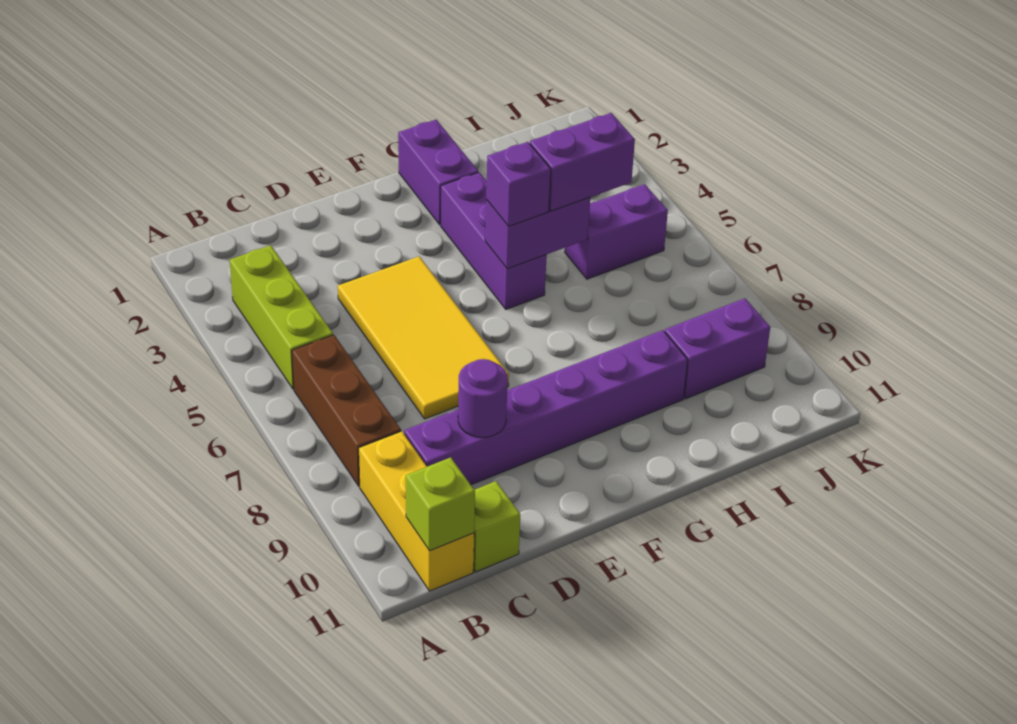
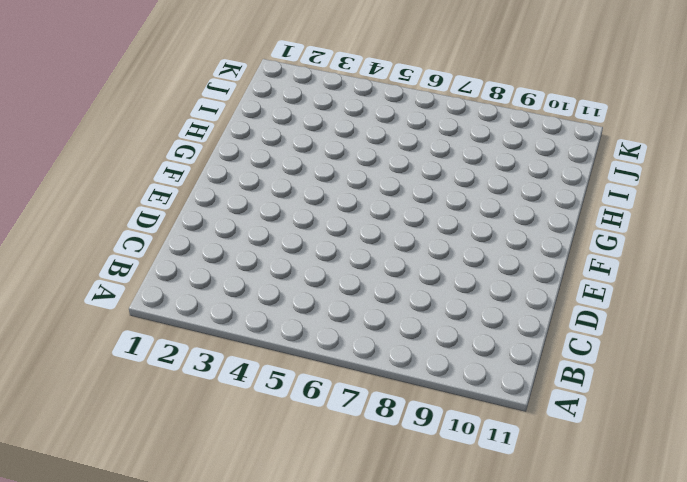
none -> lime 1x3 brick [230,245,333,389]
none -> brown 1x3 brick [292,335,401,486]
none -> yellow 1x3 brick [359,431,474,591]

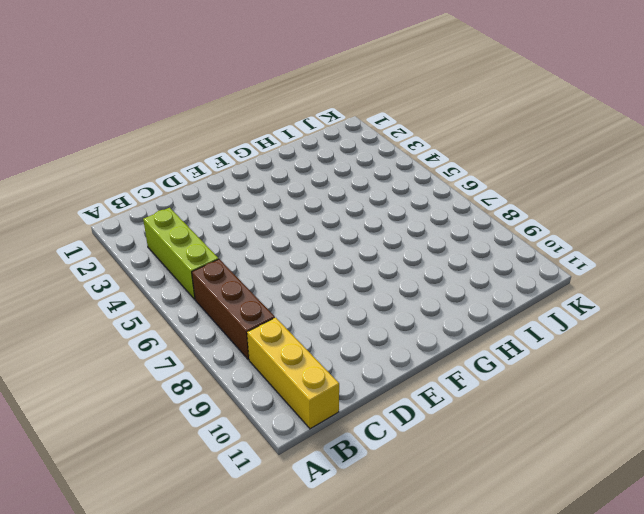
none -> purple 1x6 brick [404,330,688,485]
none -> lime 1x1 brick [473,481,520,572]
none -> yellow 2x4 tile [338,257,509,419]

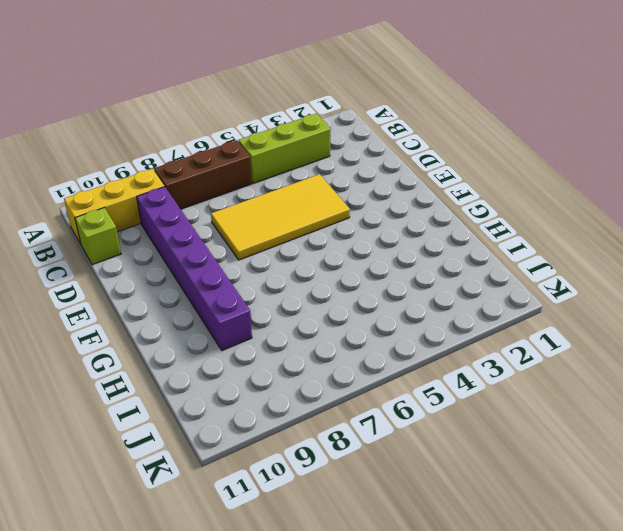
none -> purple 1x2 brick [398,120,478,225]
none -> purple 1x3 brick [441,172,547,309]
none -> purple 1x2 brick [565,184,668,279]

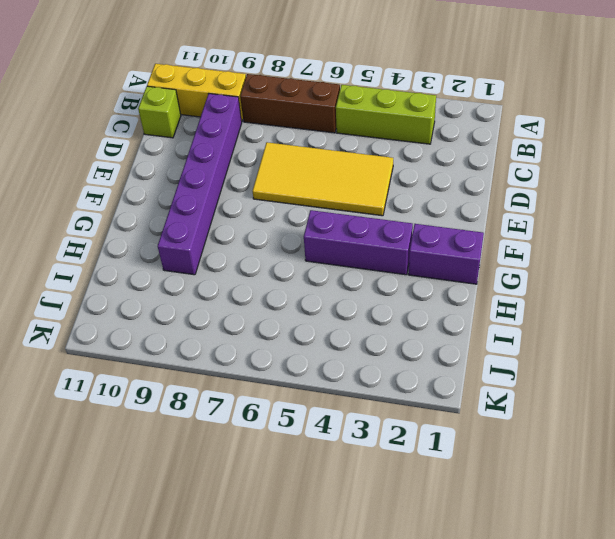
none -> purple 1x2 brick [565,184,668,279]
none -> purple 1x2 brick [665,298,770,399]
none -> lime 1x1 brick [406,457,475,551]

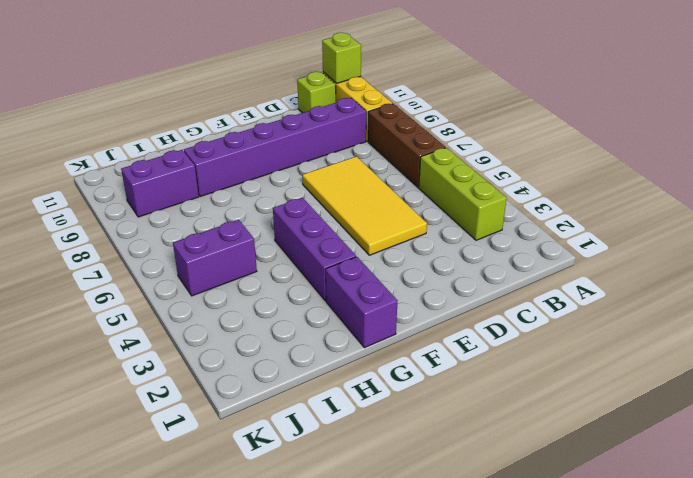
none -> purple 1x1 round brick [458,359,508,437]
none -> purple 1x2 brick [485,197,590,269]
none -> purple 1x1 brick [486,142,551,226]

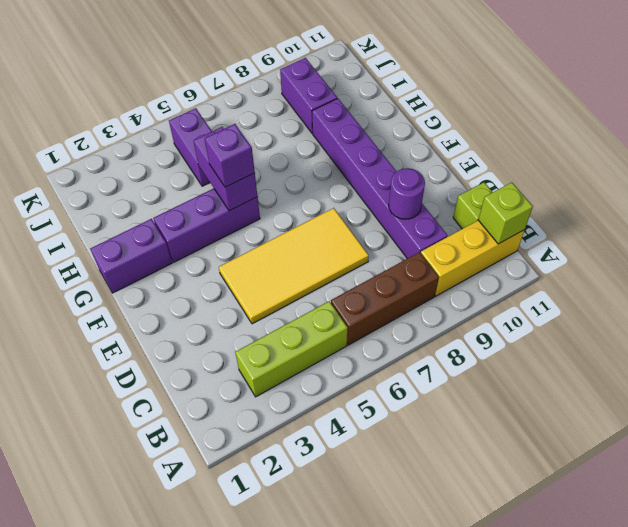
none -> purple 1x2 brick [530,113,635,211]

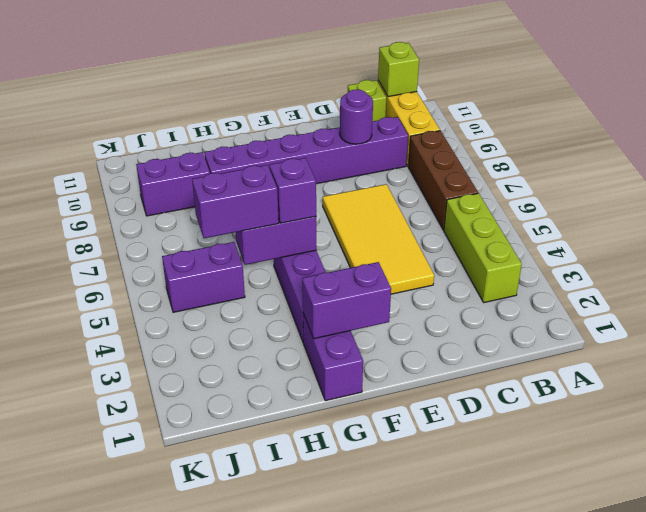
purple 1x2 brick [302,262,391,339] -> none

